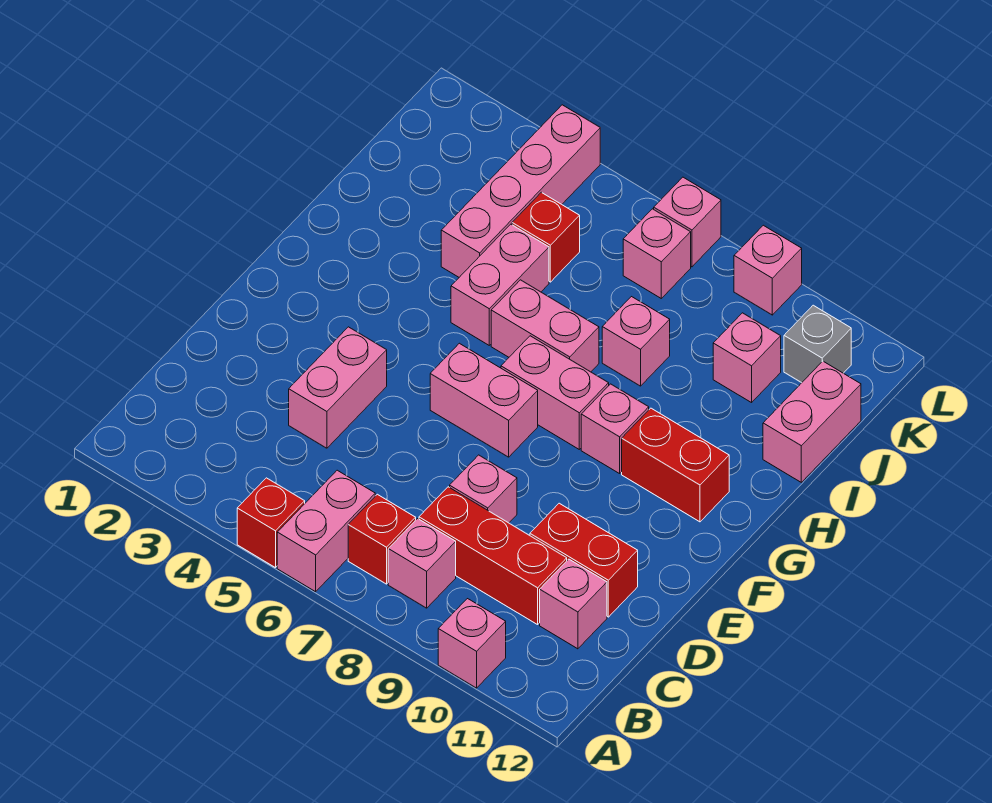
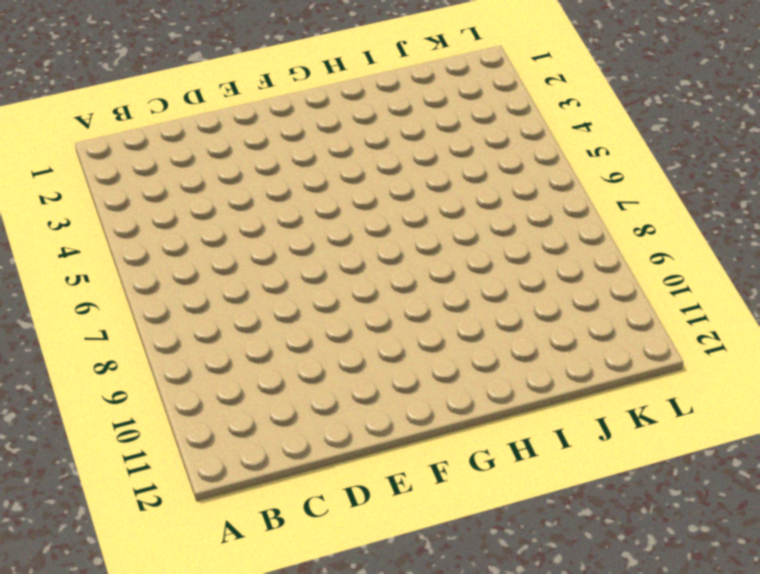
none -> red 1x1 brick [237,478,305,568]
none -> pink 1x2 brick [277,470,375,592]
none -> pink 1x1 brick [438,599,506,688]

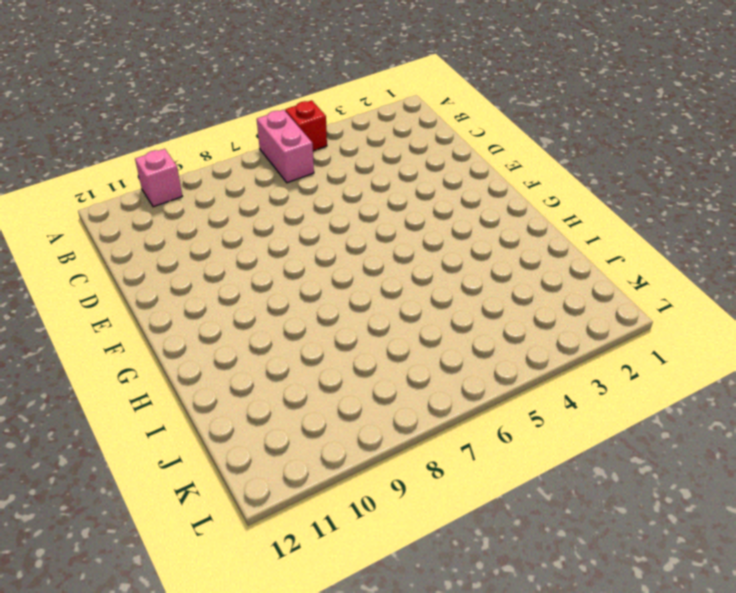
none -> red 1x1 brick [348,494,416,584]
none -> pink 1x1 brick [388,519,456,608]
none -> red 1x3 brick [419,487,567,625]

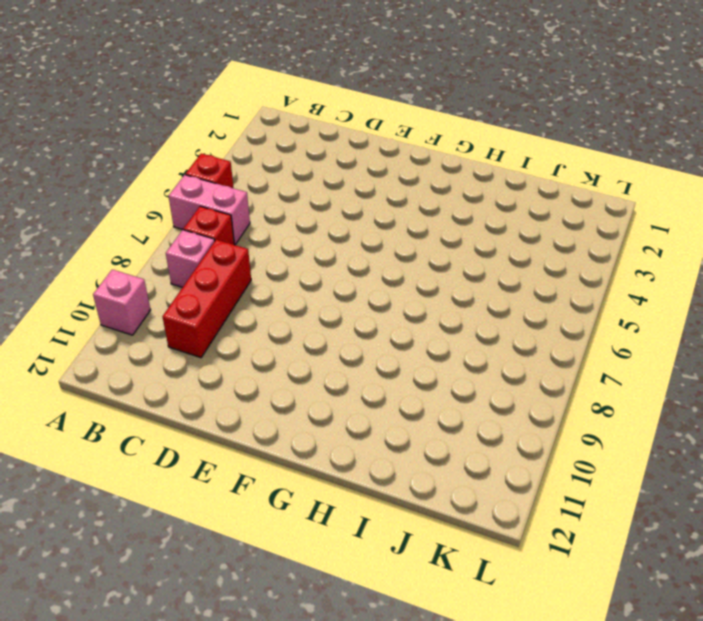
none -> pink 1x1 brick [540,559,607,649]
none -> pink 1x2 brick [289,327,387,448]
none -> pink 1x1 brick [450,455,517,523]

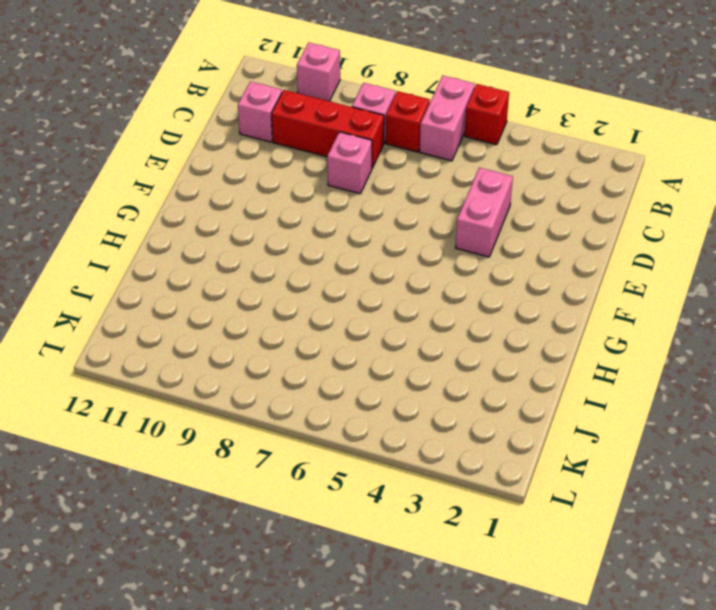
none -> red 1x2 brick [530,503,638,617]
none -> pink 1x2 brick [430,343,538,457]
none -> pink 1x2 brick [501,336,609,449]

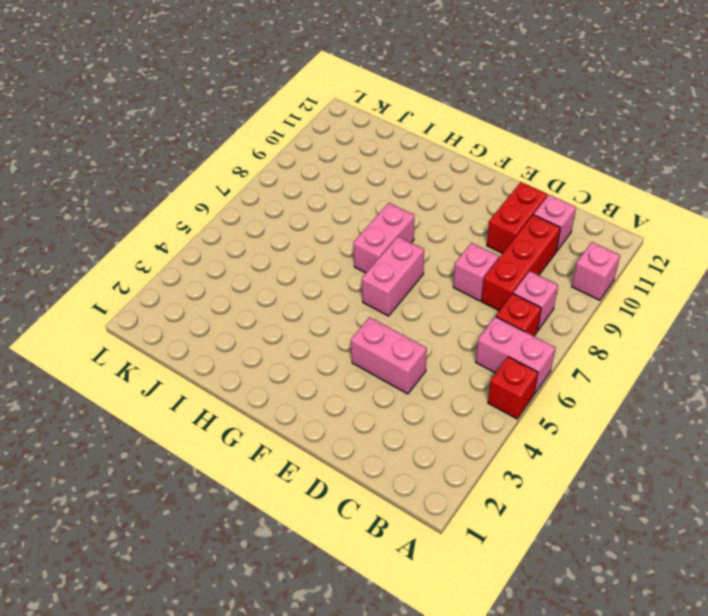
none -> pink 1x1 brick [581,384,649,474]
none -> red 1x2 brick [622,408,729,522]
none -> pink 1x2 brick [451,224,549,345]

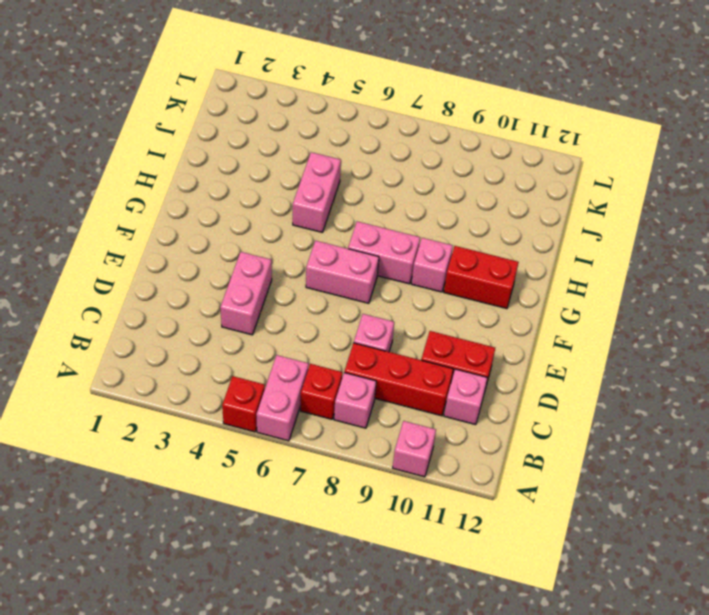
none -> pink 1x2 brick [491,280,599,372]
none -> pink 1x4 brick [441,105,600,277]
none -> pink 1x1 brick [602,297,670,386]

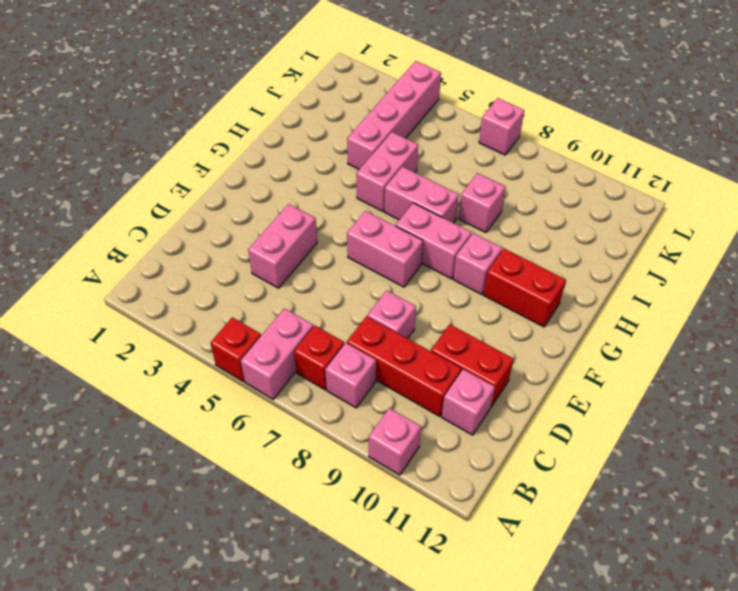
none -> pink 1x2 brick [763,361,861,482]
none -> red 1x1 brick [512,192,580,282]
none -> pink 1x1 brick [713,313,781,403]

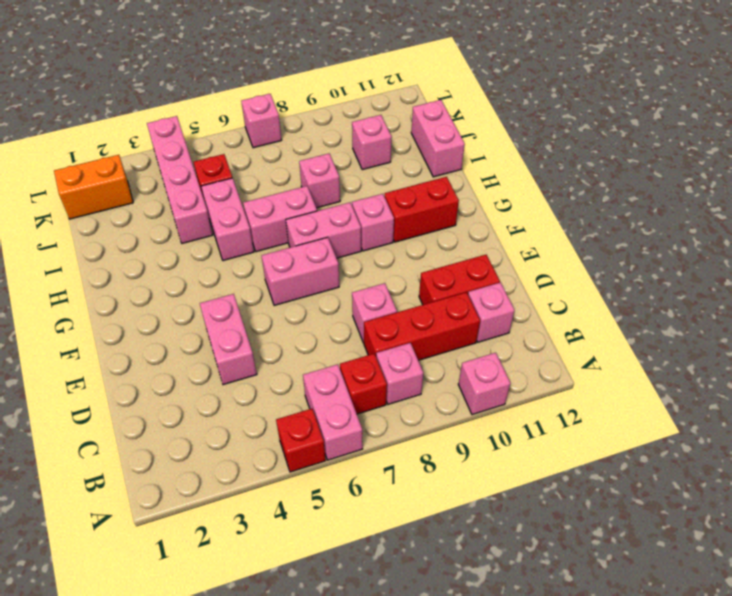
orange 1x2 brick [54,155,133,219] -> none
none -> pink 1x1 brick [623,209,691,298]
none -> grey 1x1 brick [784,305,851,383]
none -> pink 1x1 brick [734,225,802,315]

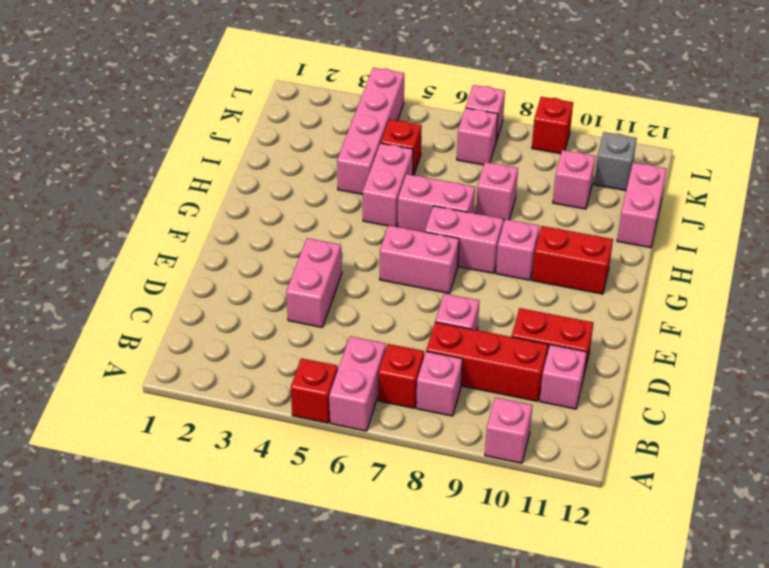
red 1x1 brick [532,97,573,154] -> pink 1x1 brick [734,225,802,315]

